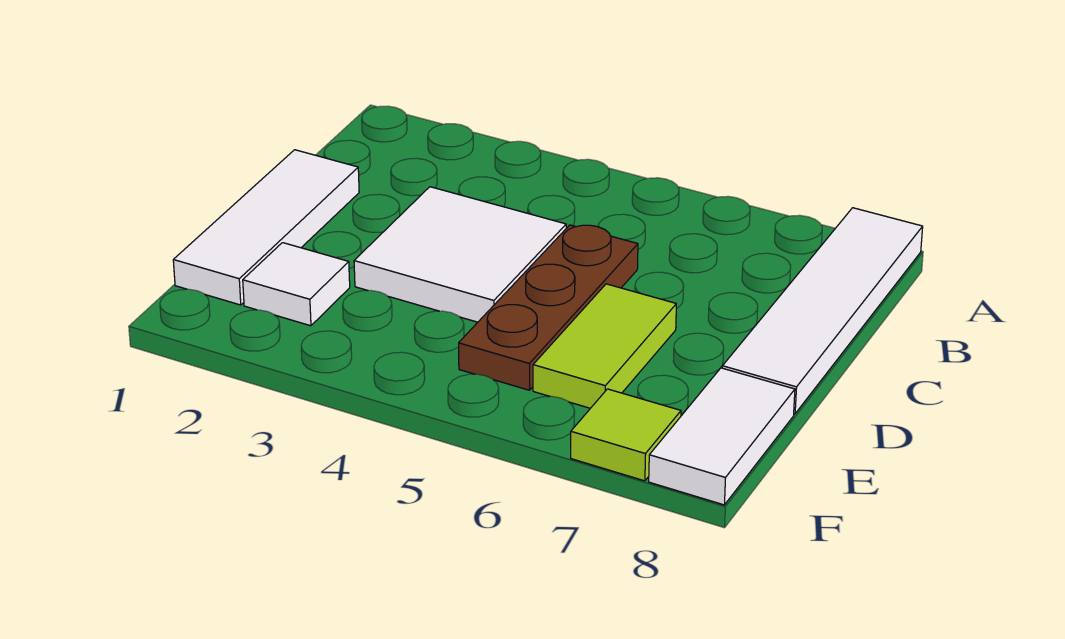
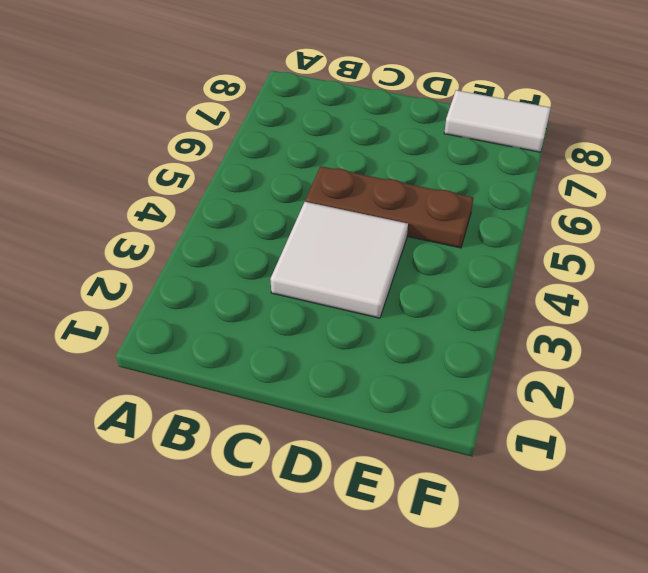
none -> white 1x4 tile [722,208,923,414]
none -> white 1x3 tile [173,150,359,305]

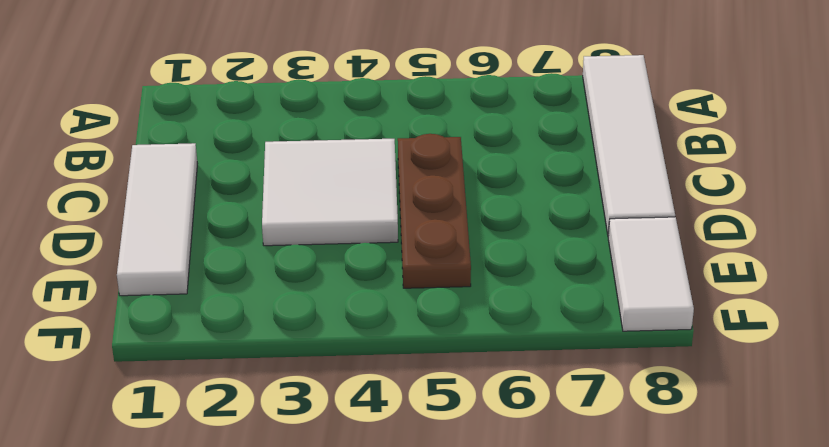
none -> lime 1x2 tile [533,284,676,408]
none -> white 1x1 tile [243,243,350,326]

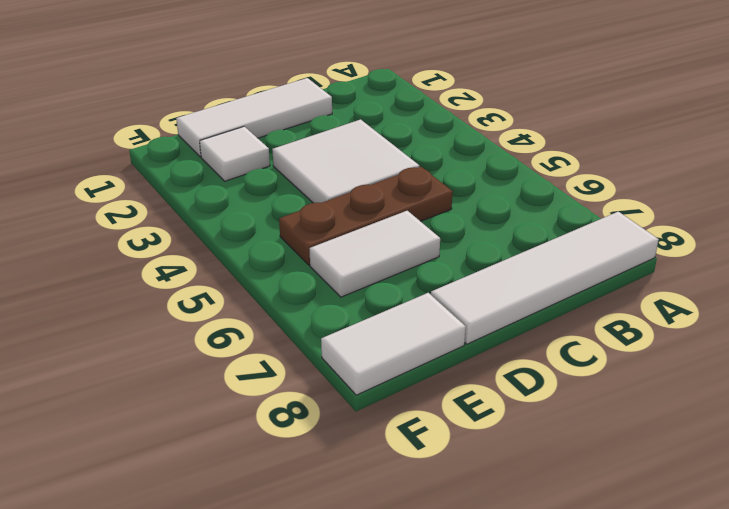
white 1x2 tile [309,211,440,297] -> lime 1x2 tile [533,284,676,408]
none -> lime 1x1 tile [571,389,681,481]

